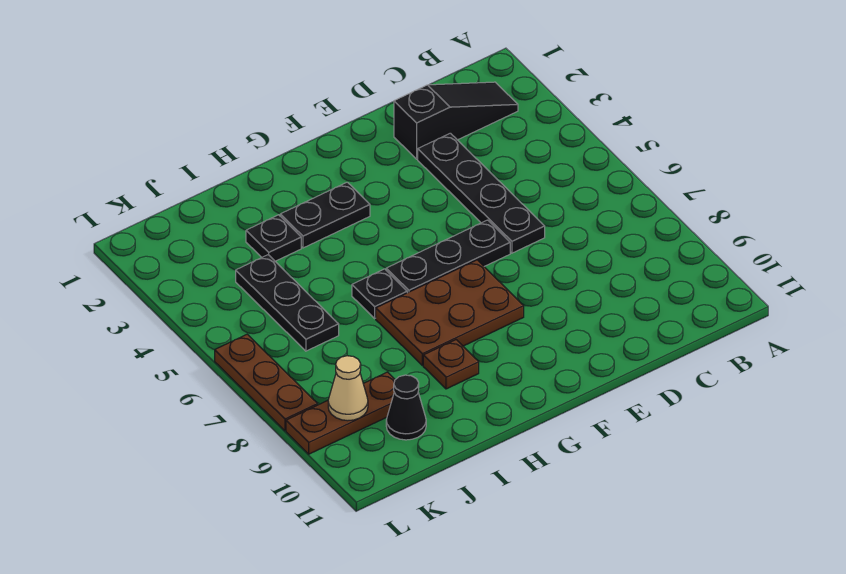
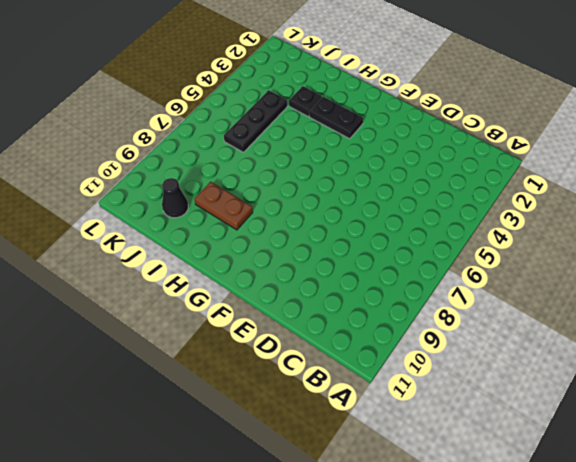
brown 1x2 plate [195,182,253,230] -> brown 1x1 plate [423,340,479,389]
none -> black 1x3 slope [394,82,518,159]
none -> black 1x4 plate [418,133,545,253]
none -> black 1x3 plate [386,220,510,293]

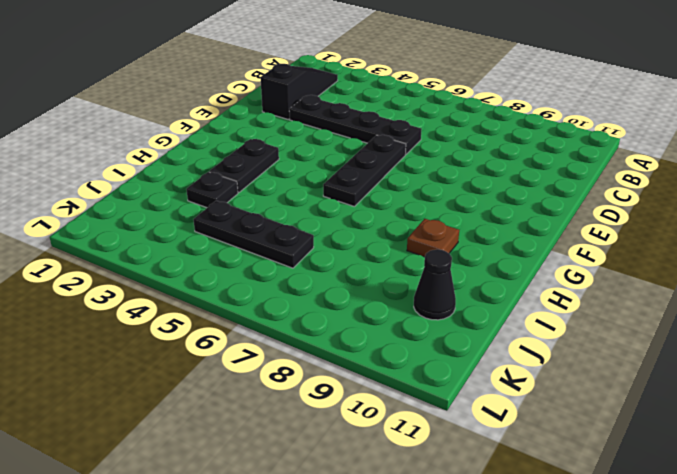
none -> brown 2x3 plate [376,260,524,365]
none -> black 1x1 plate [352,269,407,318]
none -> brown 1x3 plate [286,372,395,454]

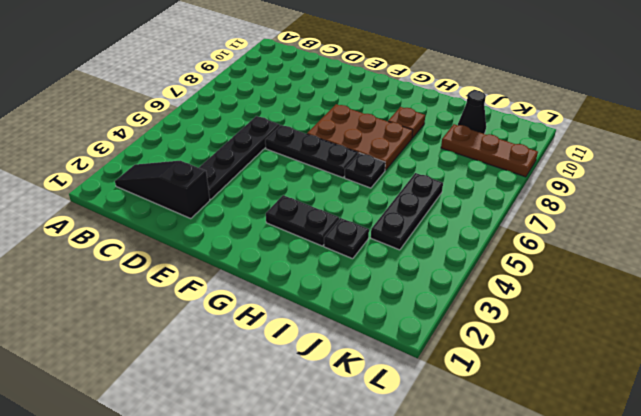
none -> brown 1x3 plate [215,334,318,431]
none -> tan 1x1 cone [328,356,368,421]

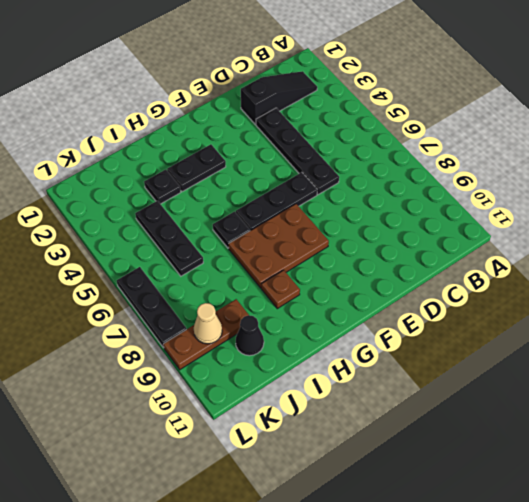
black 1x3 plate [117,267,187,348] -> brown 1x3 plate [215,334,318,431]

